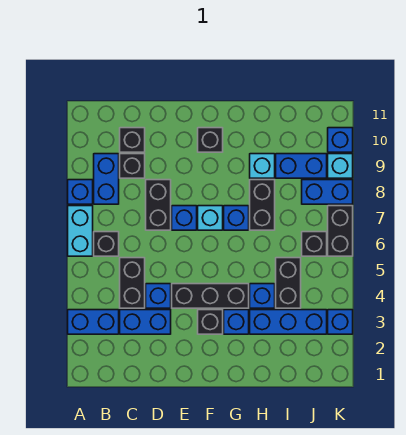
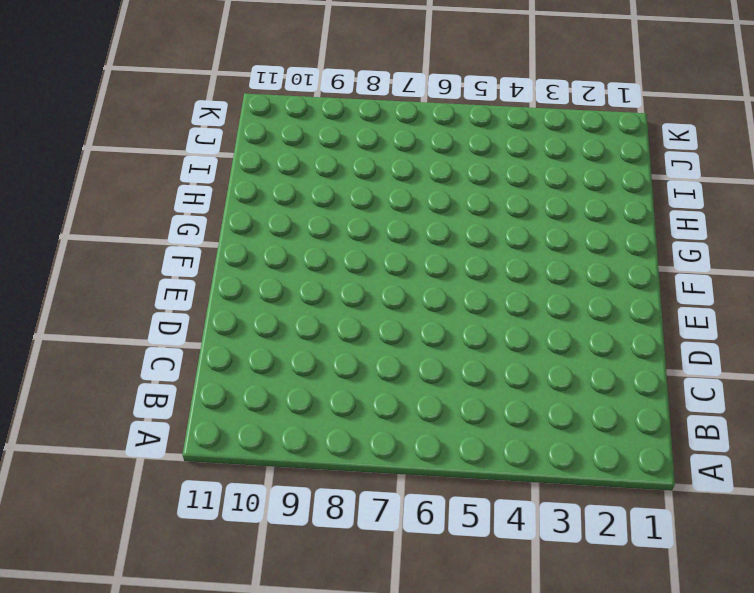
none -> blue 1x2 brick [68,310,119,334]
none -> cyan 1x2 brick [68,206,93,256]
none -> blue 1x1 brick [68,180,93,204]
none -> black 1x1 brick [94,232,119,256]

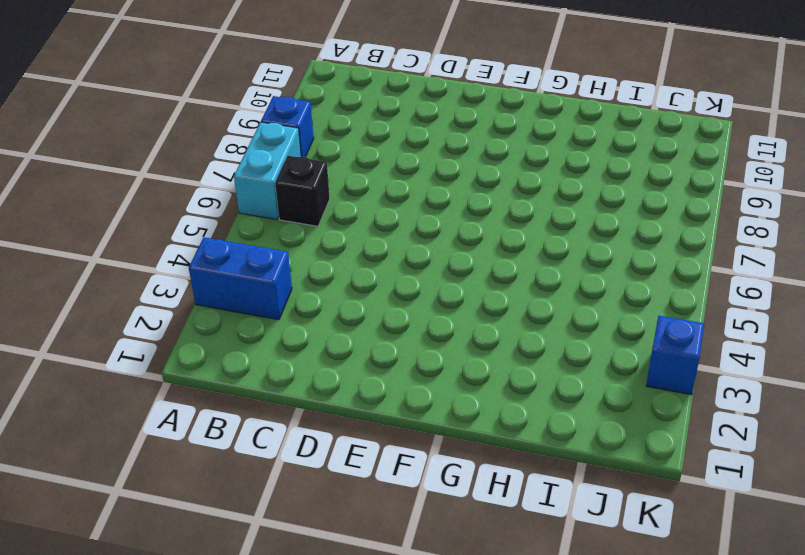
none -> blue 1x2 brick [94,154,119,204]
none -> blue 1x2 brick [120,310,171,334]
none -> black 1x2 brick [120,258,145,308]
none -> black 1x1 brick [120,154,145,178]

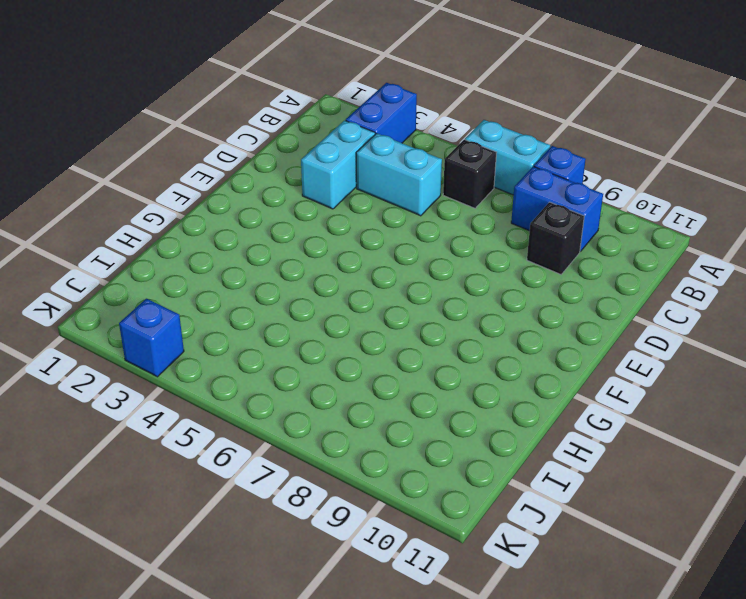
cyan 1x2 brick [301,120,375,209] -> blue 1x2 brick [120,310,171,334]
cyan 1x2 brick [356,133,442,216] -> black 1x2 brick [120,258,145,308]
none -> black 1x1 brick [120,128,145,152]
none -> blue 1x1 brick [146,284,171,308]
none -> black 1x2 brick [146,180,171,230]
none -> black 1x3 brick [172,284,249,308]

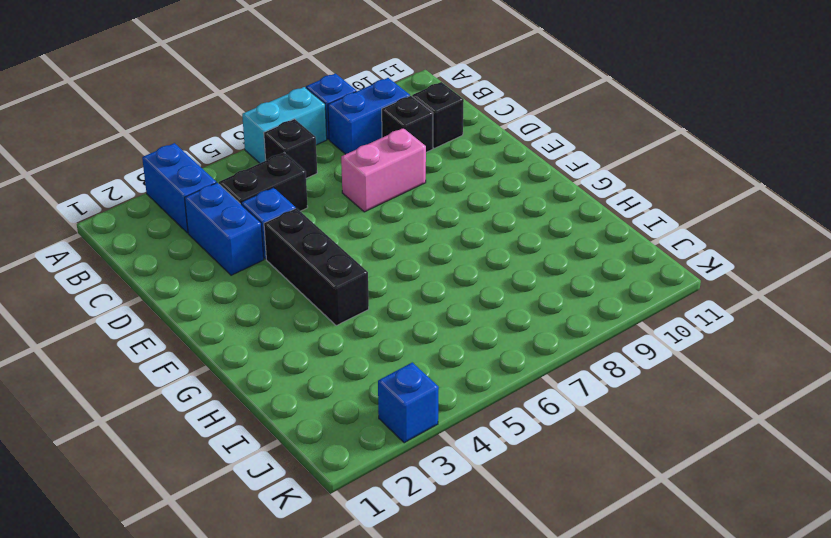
pink 1x2 brick [341,128,426,212] -> black 1x2 brick [146,180,171,230]
none -> blue 1x1 brick [172,206,197,230]
none -> black 1x1 brick [198,310,223,334]
none -> cyan 1x1 brick [198,206,223,230]
none -> black 1x1 brick [198,128,223,152]

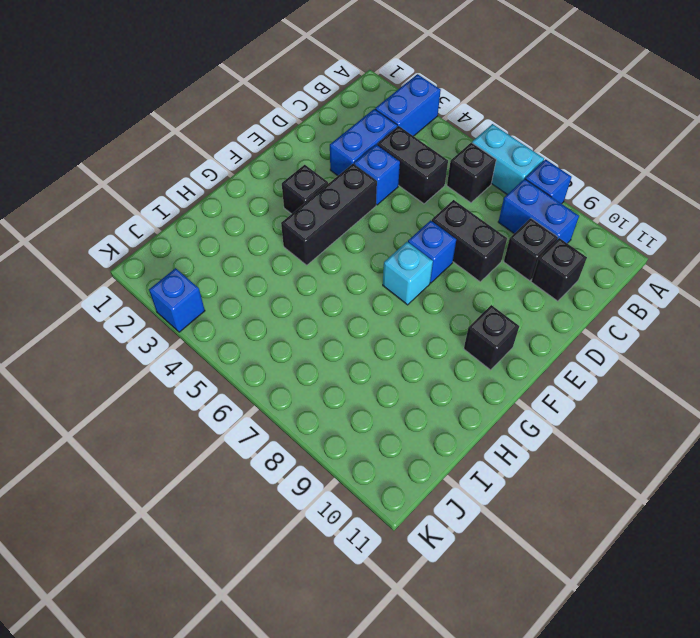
none -> blue 1x1 brick [224,310,249,334]
none -> blue 1x1 brick [224,206,249,230]
none -> blue 1x3 brick [250,310,327,334]
none -> blue 1x1 brick [250,284,275,308]

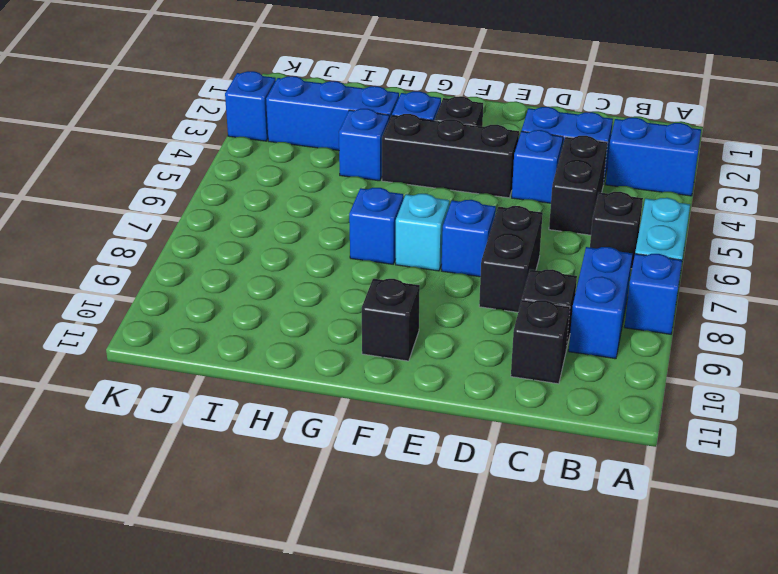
none -> black 1x2 brick [250,180,275,230]
none -> cyan 1x1 brick [250,154,275,178]
none -> black 1x2 brick [276,258,301,308]
none -> blue 1x2 brick [276,154,327,178]

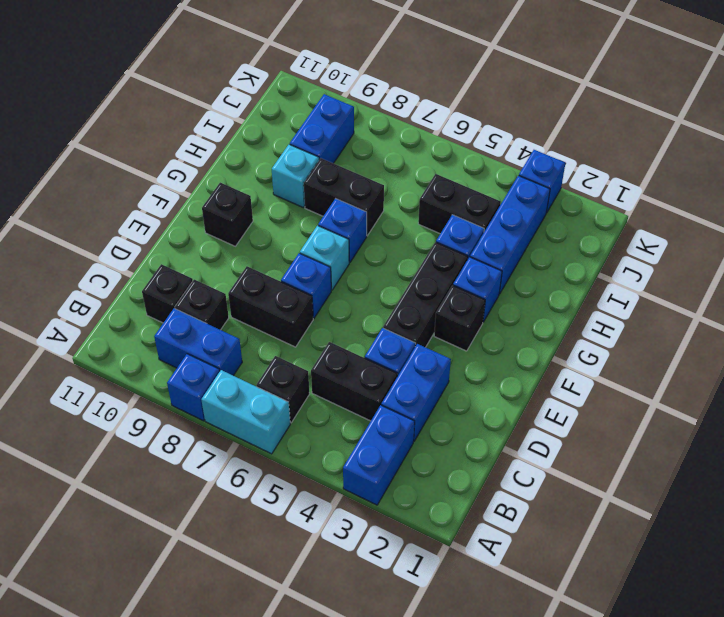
none -> black 1x1 brick [302,232,327,256]
none -> blue 1x2 brick [302,180,353,204]
none -> black 1x2 brick [328,206,353,256]
none -> cyan 1x1 brick [328,154,353,178]

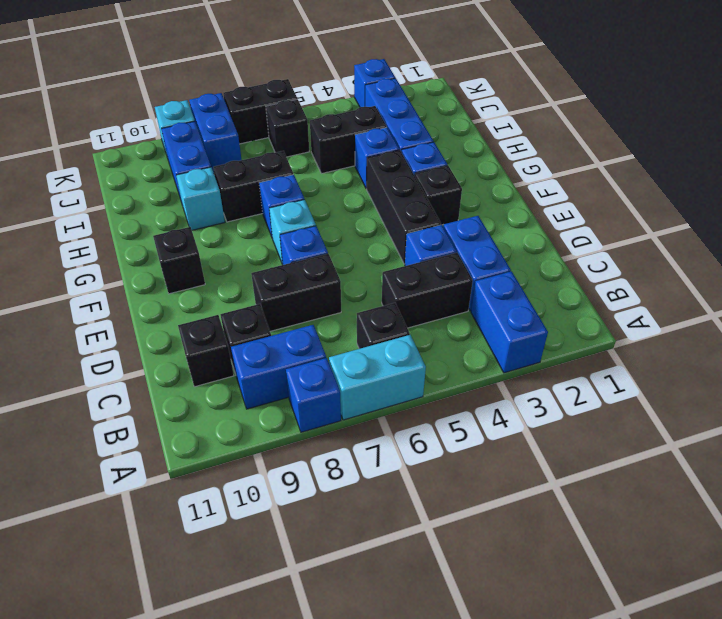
none -> blue 1x1 brick [328,128,353,152]

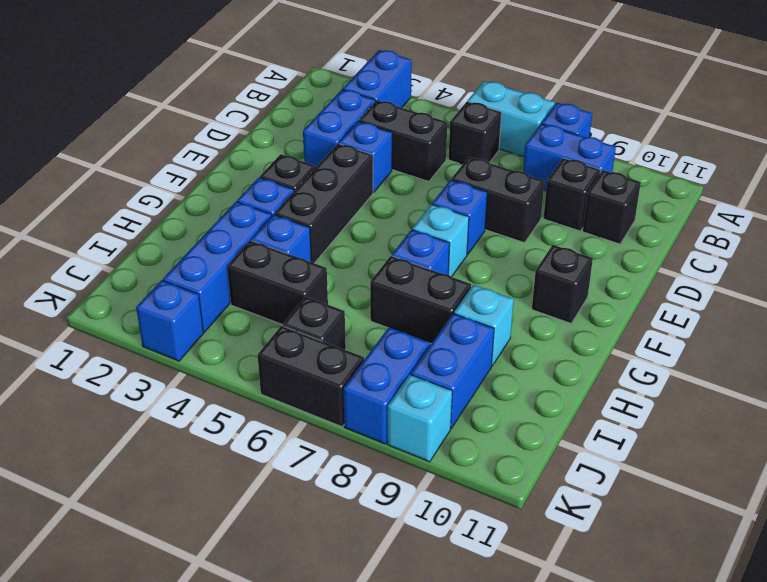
none -> blue 1x1 brick [328,128,353,152]

